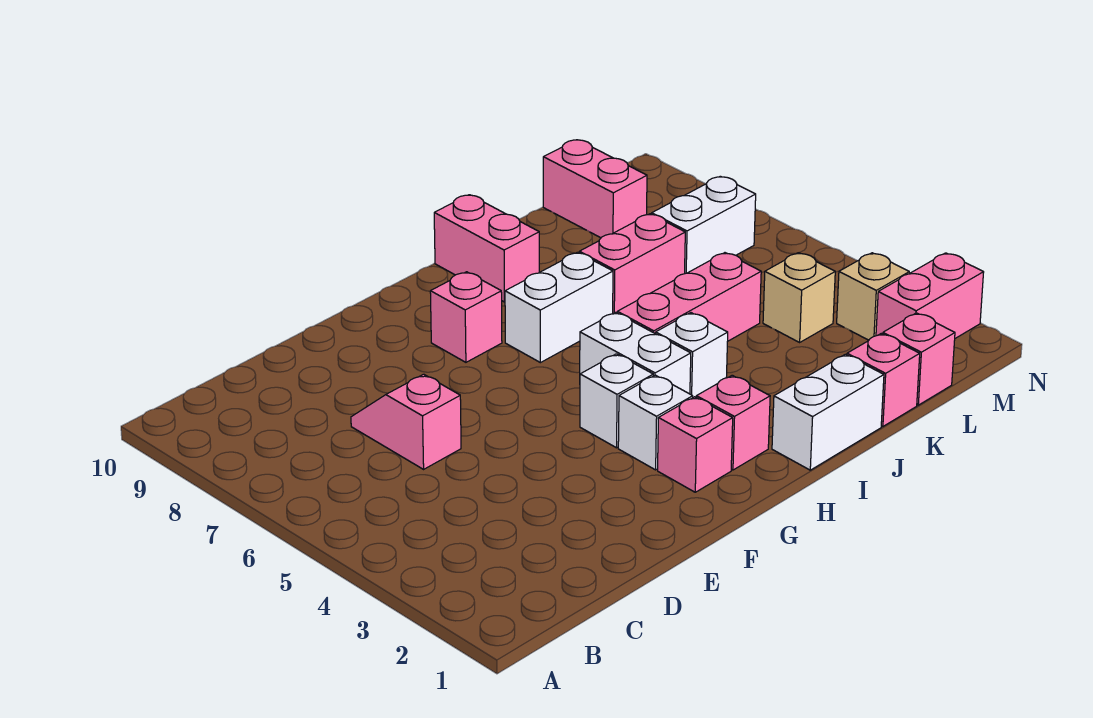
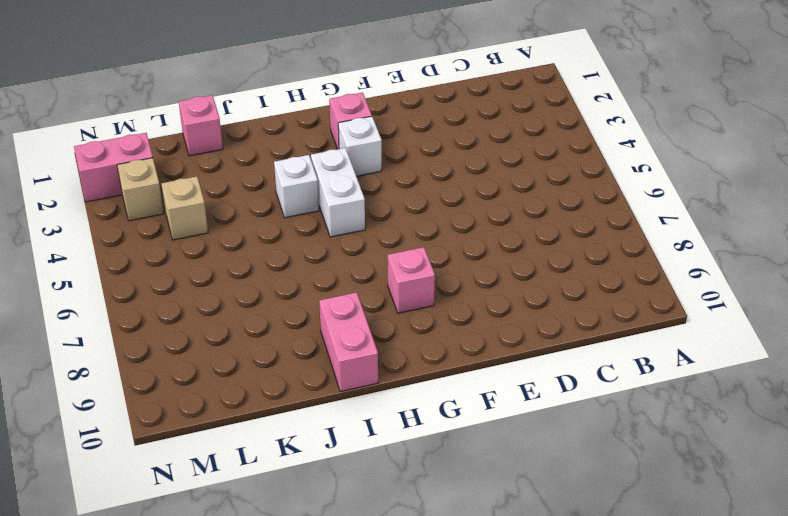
none -> pink 1x2 slope [351,374,461,469]
none -> white 1x1 brick [580,354,653,448]
none -> pink 1x1 brick [696,375,770,470]

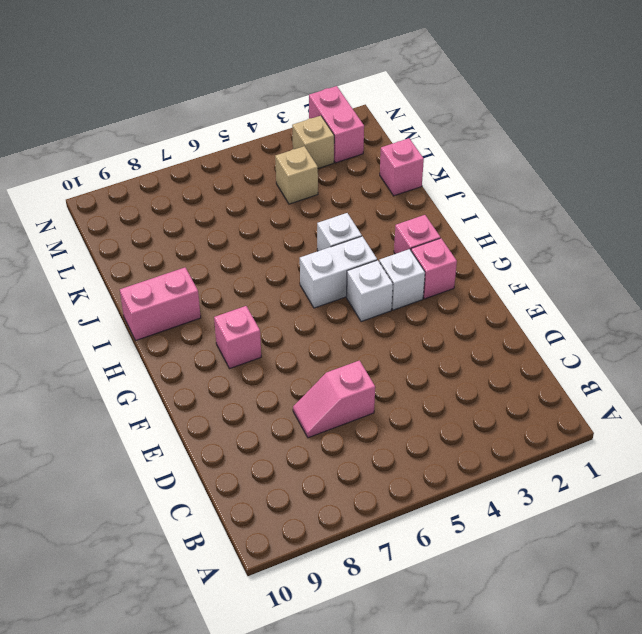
none -> white 1x2 brick [505,252,613,363]
none -> white 1x2 brick [772,354,884,470]
none -> pink 1x3 brick [617,253,761,341]

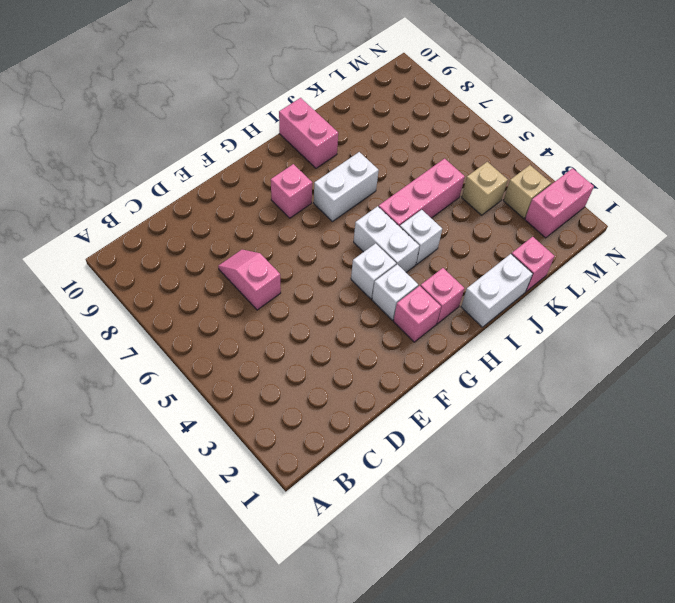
none -> pink 1x2 brick [579,214,685,313]
none -> pink 1x1 brick [883,313,955,405]
none -> white 1x2 brick [652,176,756,274]

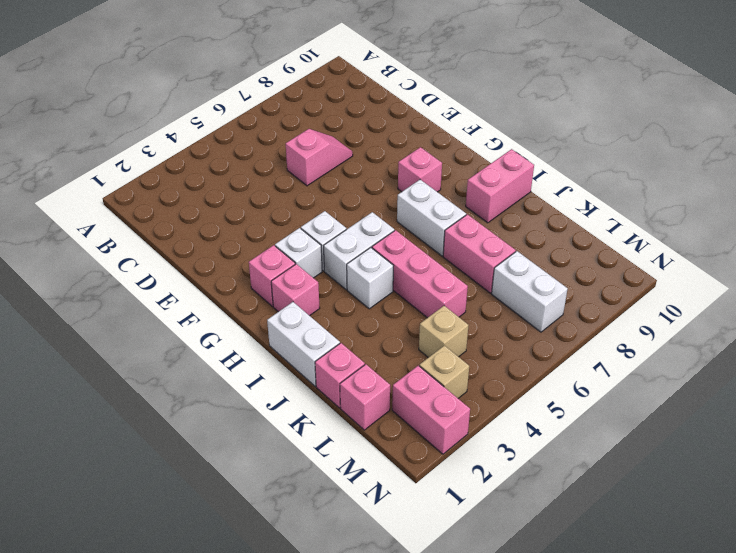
none -> pink 1x2 brick [543,140,647,238]

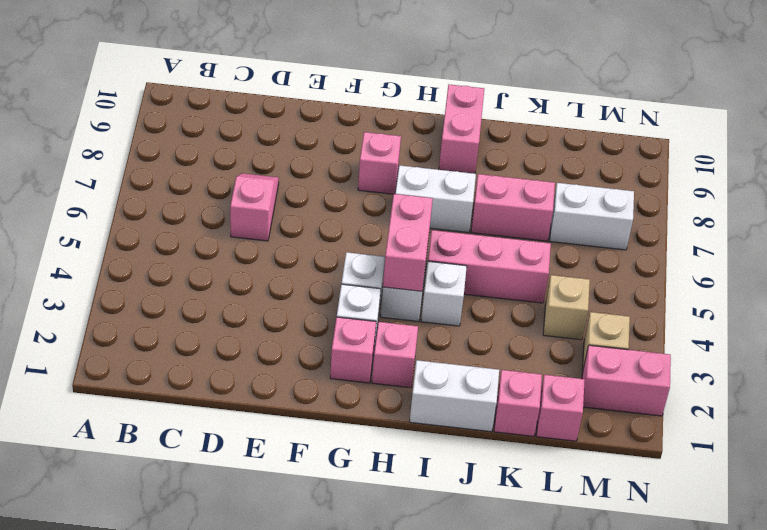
pink 1x2 brick [383,194,433,291] -> pink 1x2 brick moved to [543,140,647,238]

